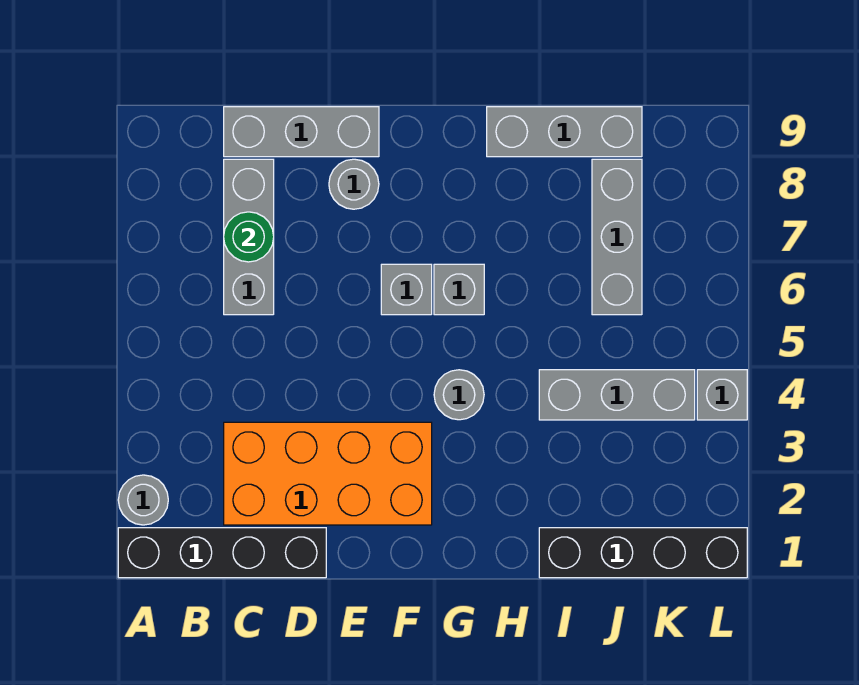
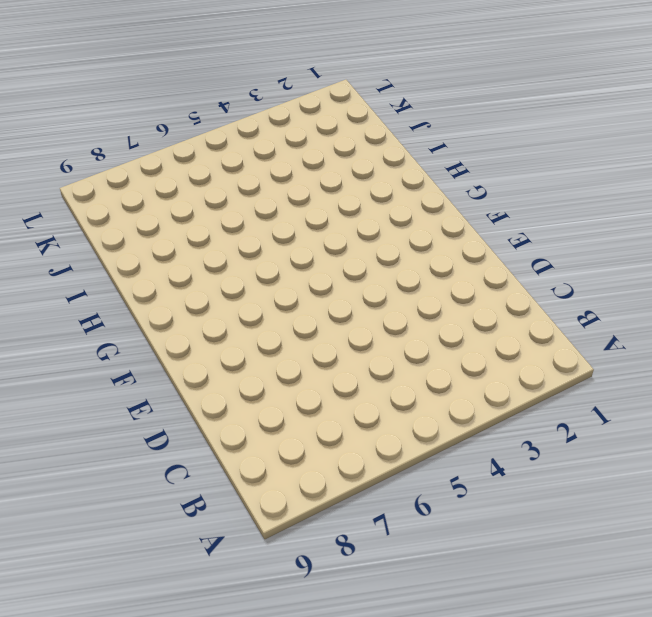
none -> black 1x4 brick [118,528,326,578]
none -> grey 1x1 round brick [118,475,168,525]
none -> orange 2x4 brick [224,422,432,525]

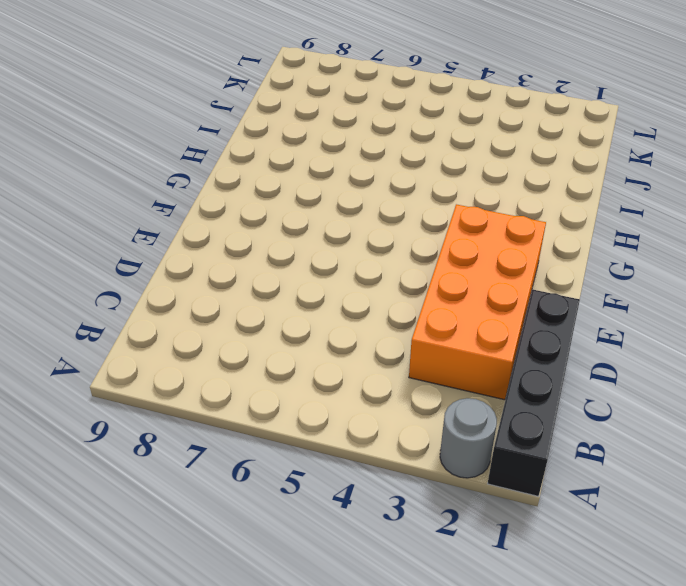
none -> grey 1x3 brick [224,159,274,315]
none -> grey 1x3 brick [224,107,379,157]
none -> grey 1x1 round brick [329,159,379,209]

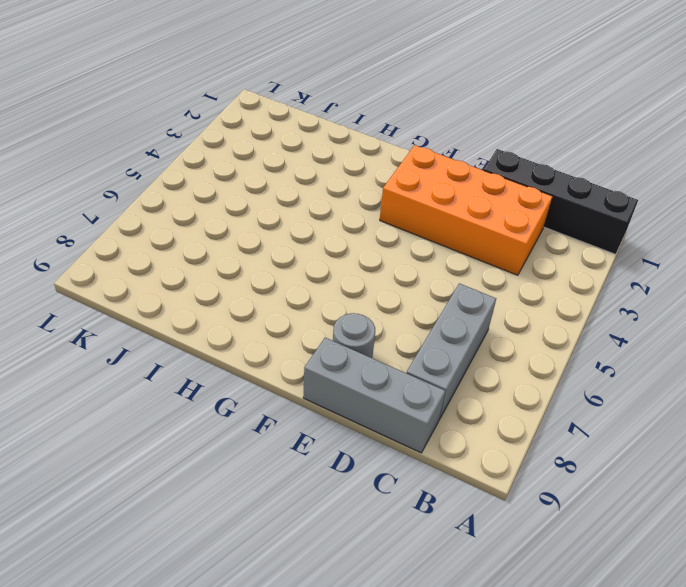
none -> grey 1x1 round brick [118,475,168,525]
none -> grey 1x1 brick [381,264,432,315]
none -> grey 1x1 round brick [434,370,484,420]

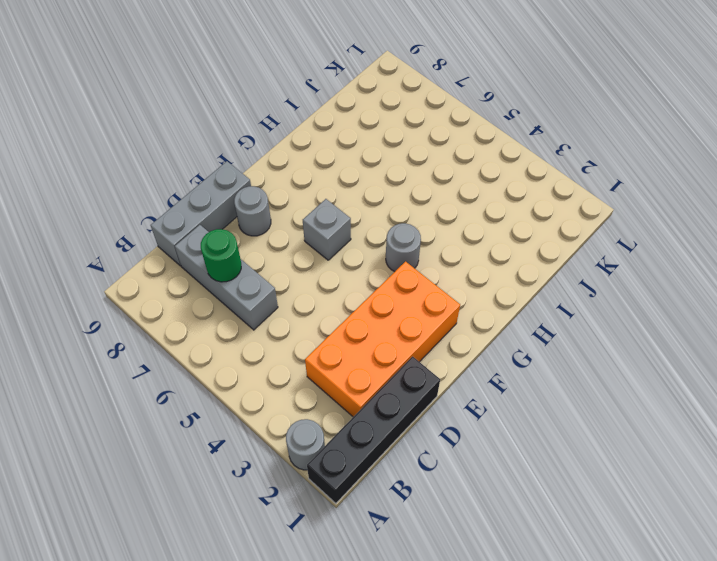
none -> grey 1x1 brick [434,264,484,315]
none -> grey 1x3 brick [487,107,642,157]
none -> black 1x4 brick [539,528,747,578]

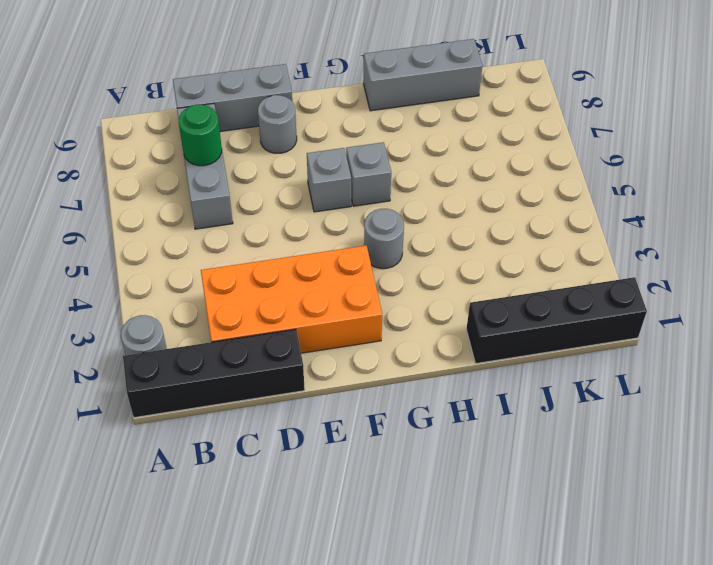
none -> grey 1x3 brick [539,370,695,420]
none -> grey 1x3 brick [592,159,642,315]
none -> grey 1x1 brick [697,370,747,420]

